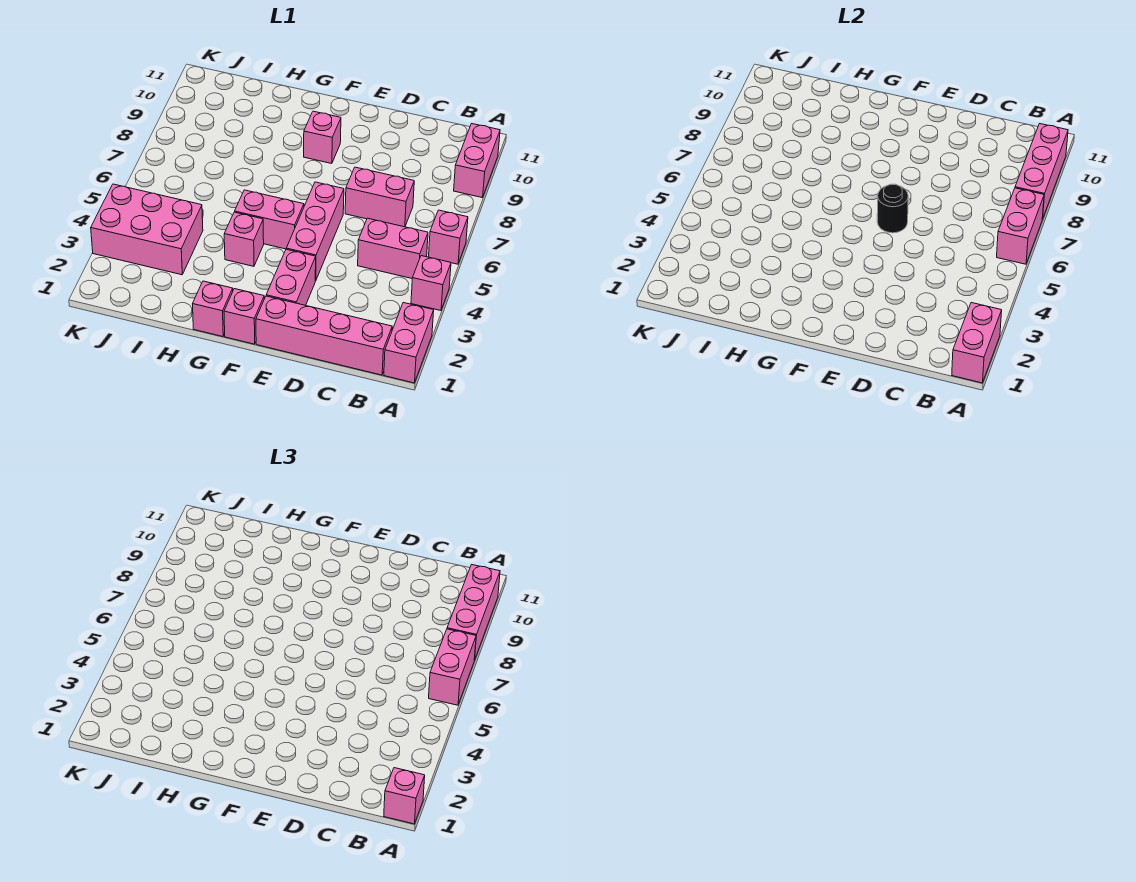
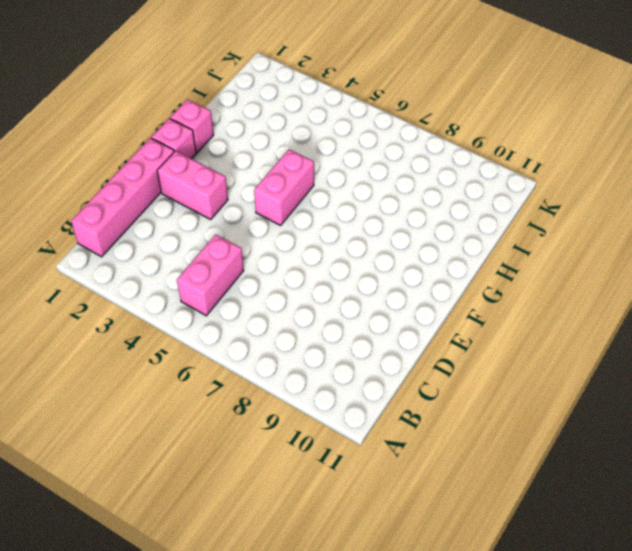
none -> pink 1x2 brick [384,303,434,383]
none -> pink 1x1 brick [411,256,451,311]
none -> pink 1x1 brick [429,210,468,264]

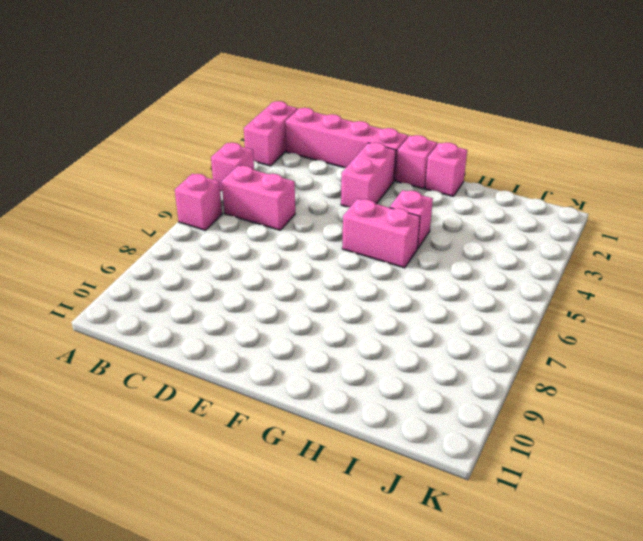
none -> pink 1x2 brick [454,124,500,197]
none -> pink 1x2 brick [345,167,414,227]
none -> pink 1x3 brick [286,182,344,281]

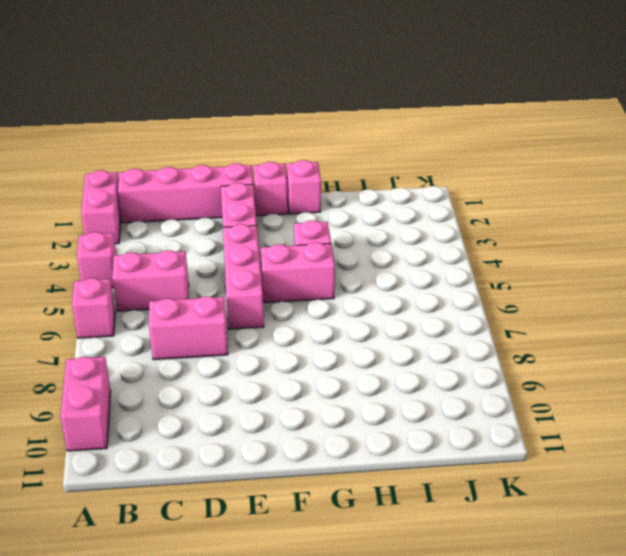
none -> pink 1x1 brick [304,111,341,164]
none -> pink 2x3 brick [91,184,203,275]
none -> pink 1x2 brick [952,303,1002,383]

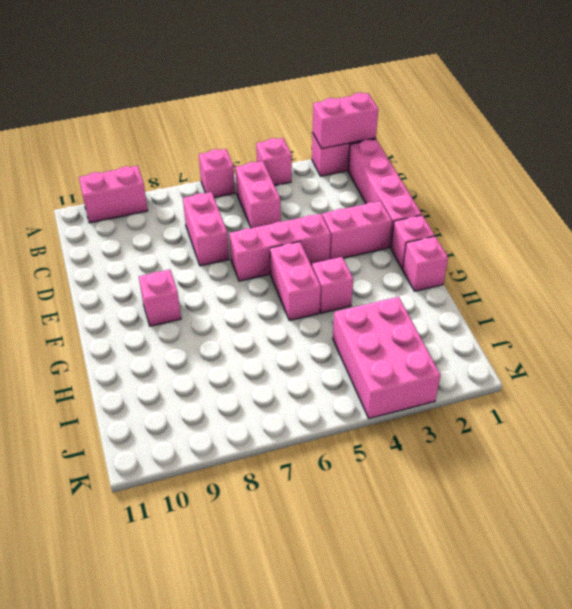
none -> pink 1x2 brick [997,188,1044,264]
none -> pink 1x3 brick [1015,124,1068,219]
none -> black 1x1 round brick [877,184,908,233]

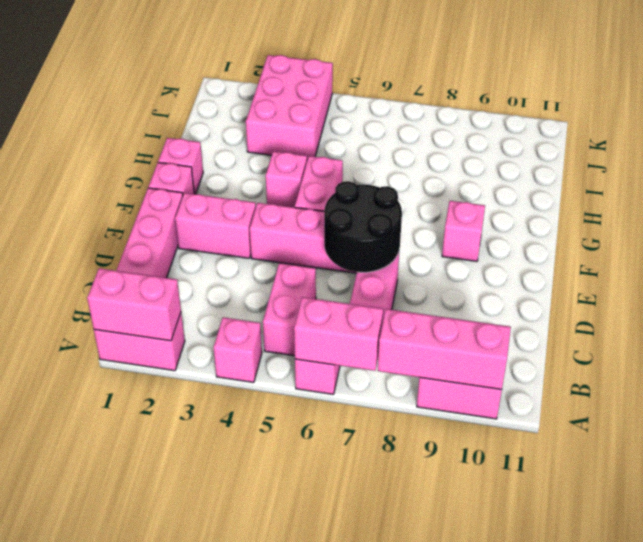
black 2x2 round brick [324,181,402,272] -> black 1x1 round brick [877,184,908,233]
none -> pink 1x1 brick [384,768,425,824]
none -> pink 1x2 brick [429,629,476,705]
none -> pink 1x3 brick [447,565,500,660]

